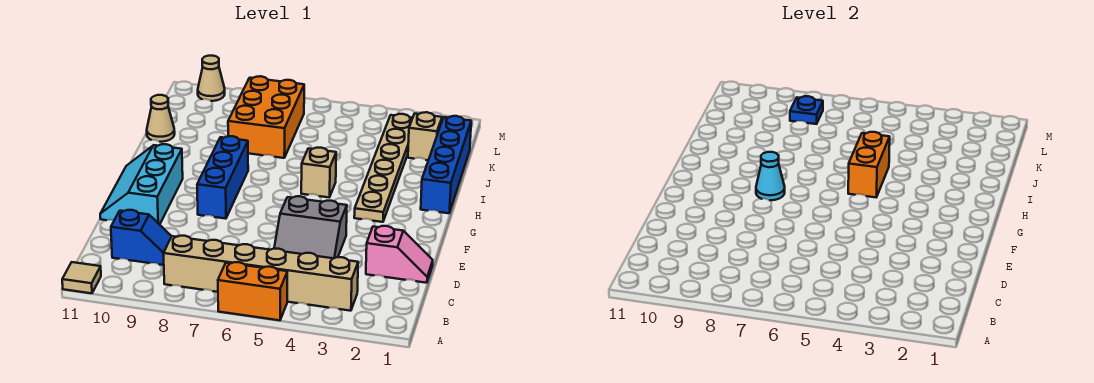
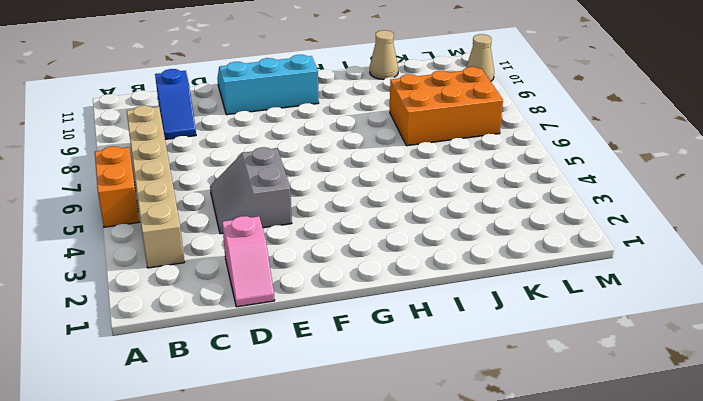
none -> tan 1x1 tile [62,262,101,293]
none -> blue 1x3 brick [197,136,248,219]
none -> tan 1x6 plate [354,114,413,222]

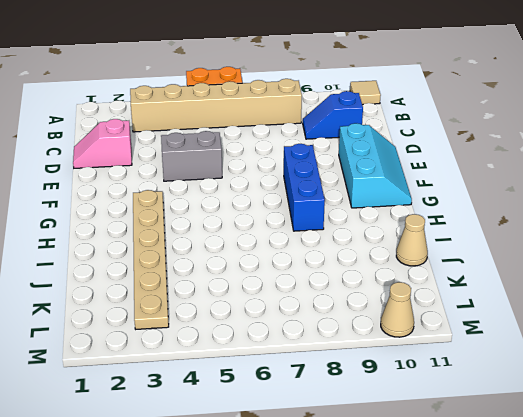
none -> blue 1x4 brick [421,116,471,213]
none -> tan 1x1 brick [301,148,336,197]
none -> orange 2x3 brick [228,76,304,158]

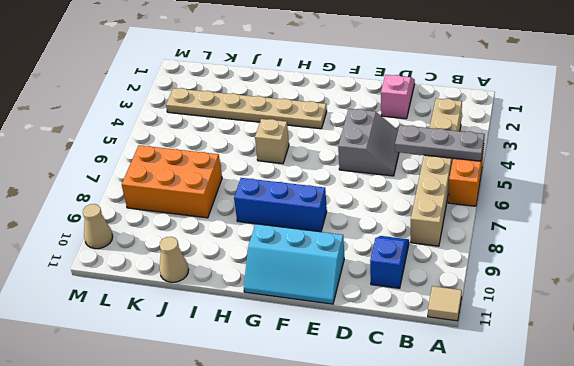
grey 1x3 plate [395,125,485,161] -> none
none -> blue 1x4 brick [421,116,471,213]
none -> tan 1x1 brick [408,112,442,160]
none -> cyan 1x1 cone [756,152,785,200]

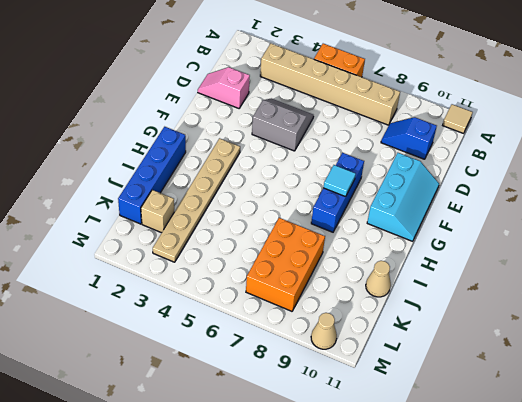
cyan 1x1 tile [323,165,356,197] -> cyan 1x1 cone [756,152,785,200]
none -> tan 1x1 brick [301,148,336,197]
none -> orange 1x2 brick [848,132,890,197]
none -> blue 1x1 plate [790,96,823,124]

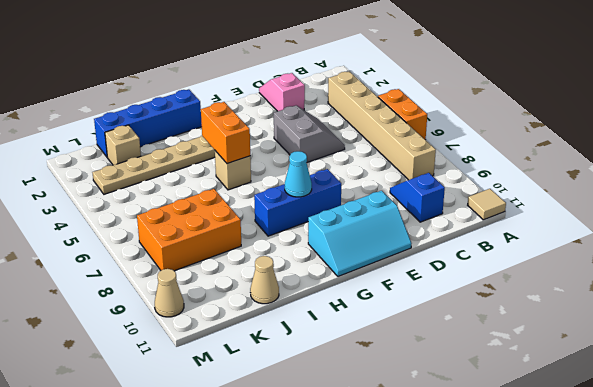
orange 1x2 brick [201,102,250,164] -> orange 1x2 brick turned to [848,132,890,197]
none -> blue 1x1 plate [790,96,823,124]

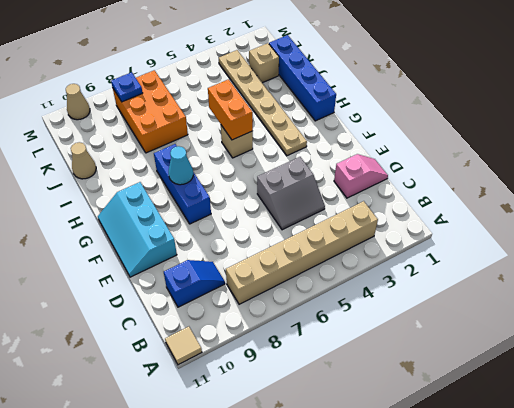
none -> orange 1x2 brick [218,262,287,320]

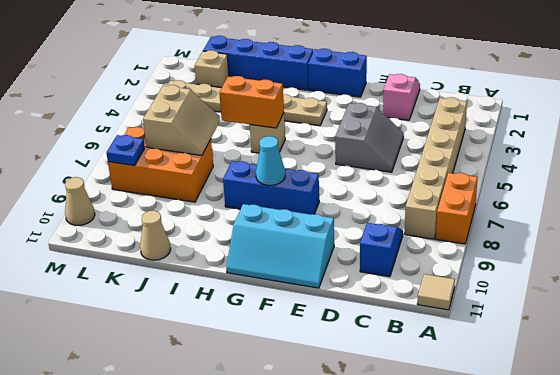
orange 1x2 brick [436,173,478,244] -> orange 1x2 brick moved to [218,262,287,320]
blue 1x2 brick [308,49,367,97] -> none
tan 2x2 slope [143,85,220,156] -> none

